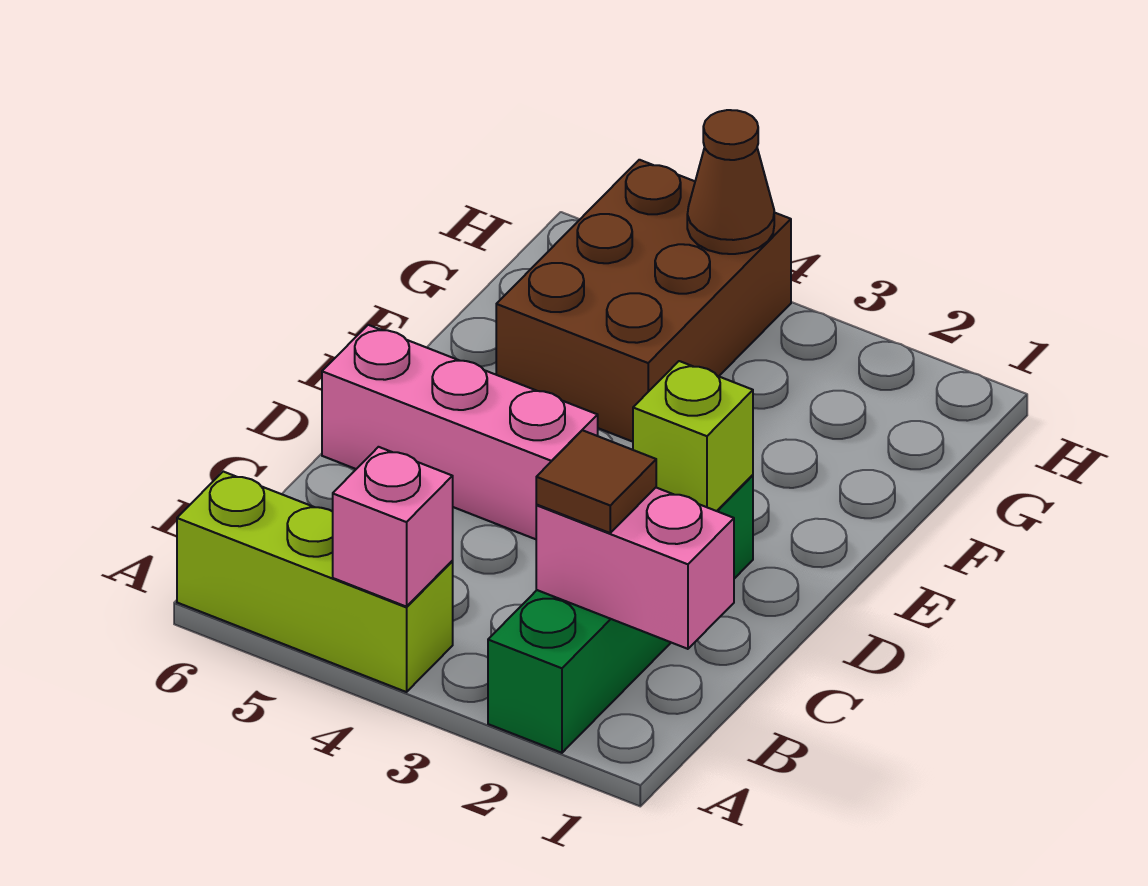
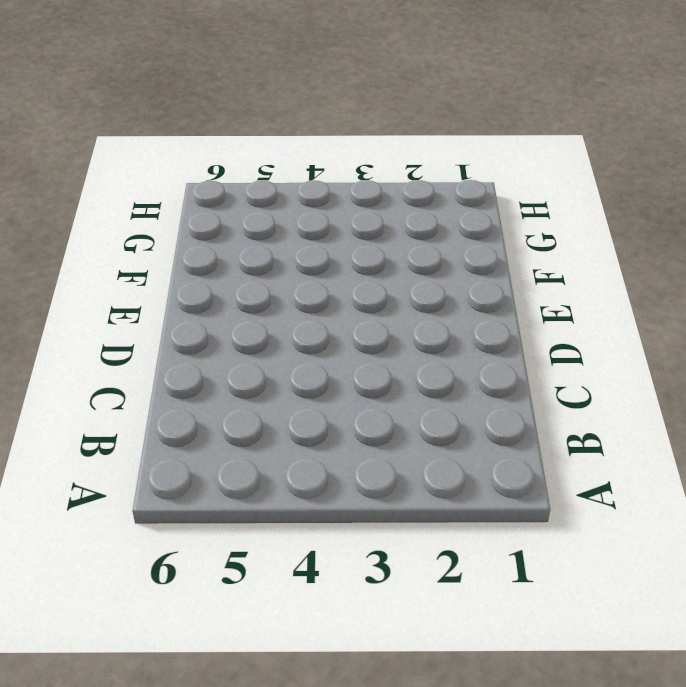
none -> green 1x4 brick [488,475,753,753]
none -> lime 1x3 brick [177,472,453,692]

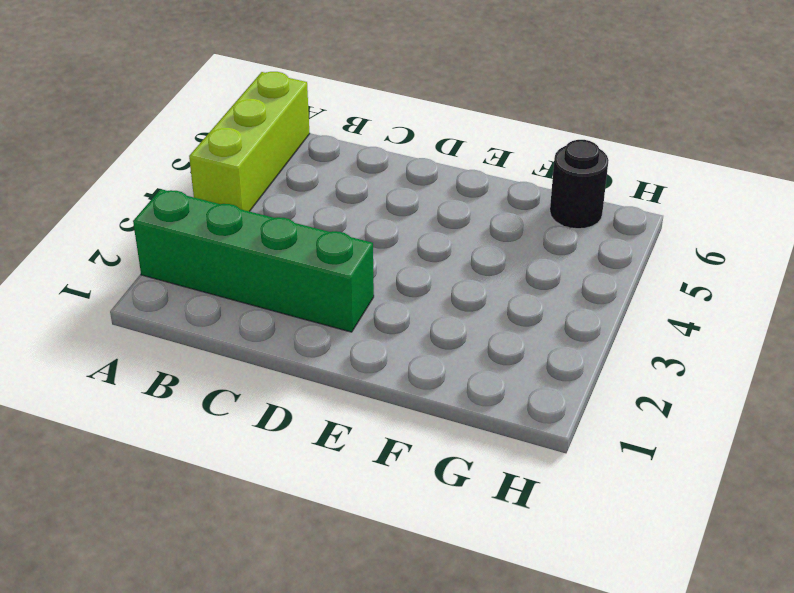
black 1x1 round brick [550,140,609,229] -> none
none -> pink 1x3 brick [322,325,598,539]
none -> brown 2x3 brick [496,160,791,442]

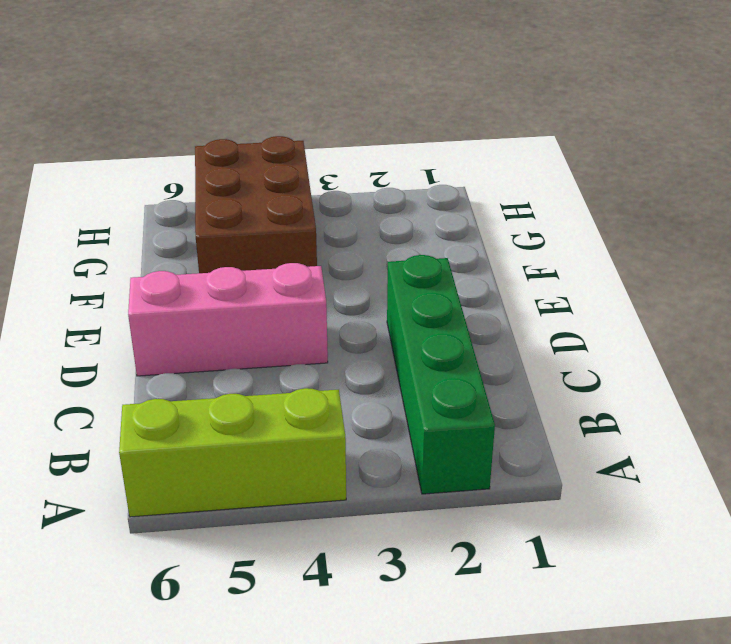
none -> pink 1x1 brick [333,447,453,607]
none -> pink 1x2 brick [536,488,734,649]

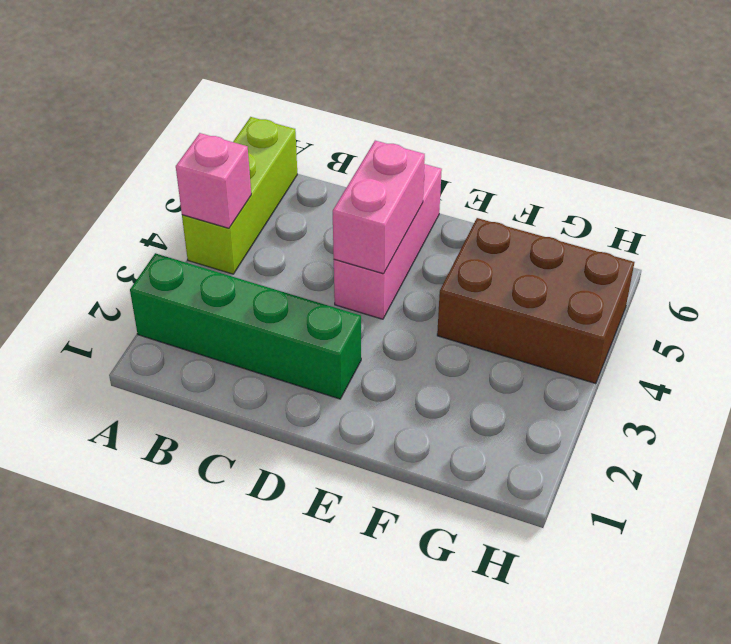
pink 1x2 brick [333,141,425,274] -> pink 1x2 brick moved to [536,488,734,649]
none -> lime 1x1 brick [633,361,753,511]
none -> brown 1x1 cone [687,110,774,254]

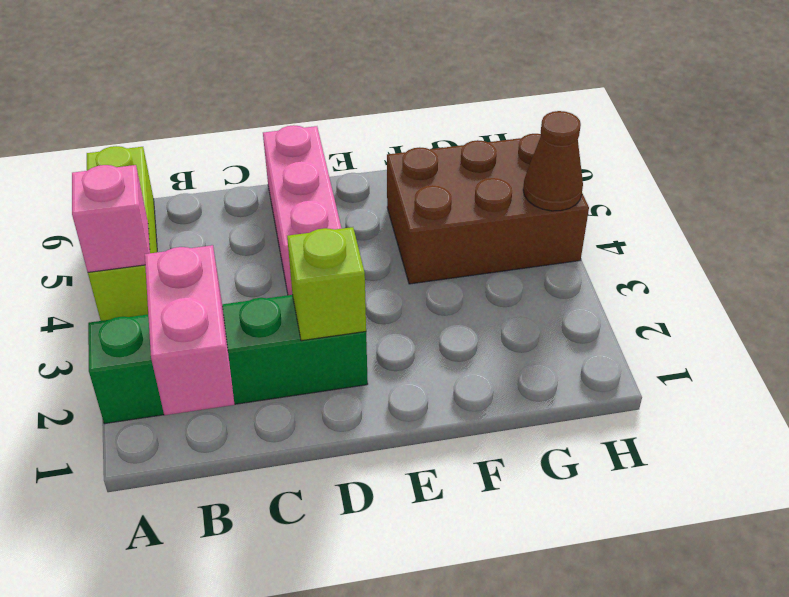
none -> brown 1x1 tile [536,430,656,533]

